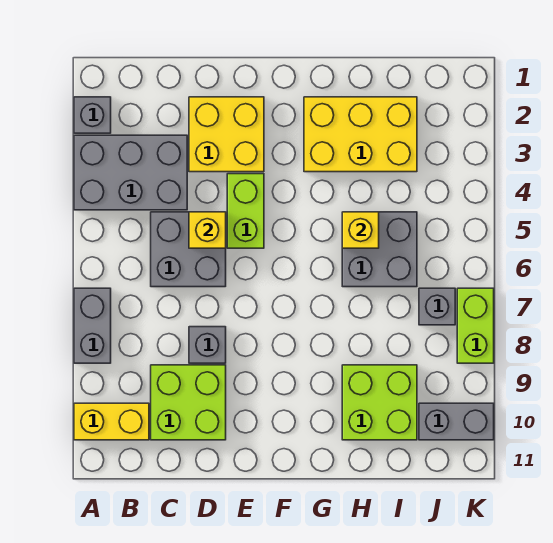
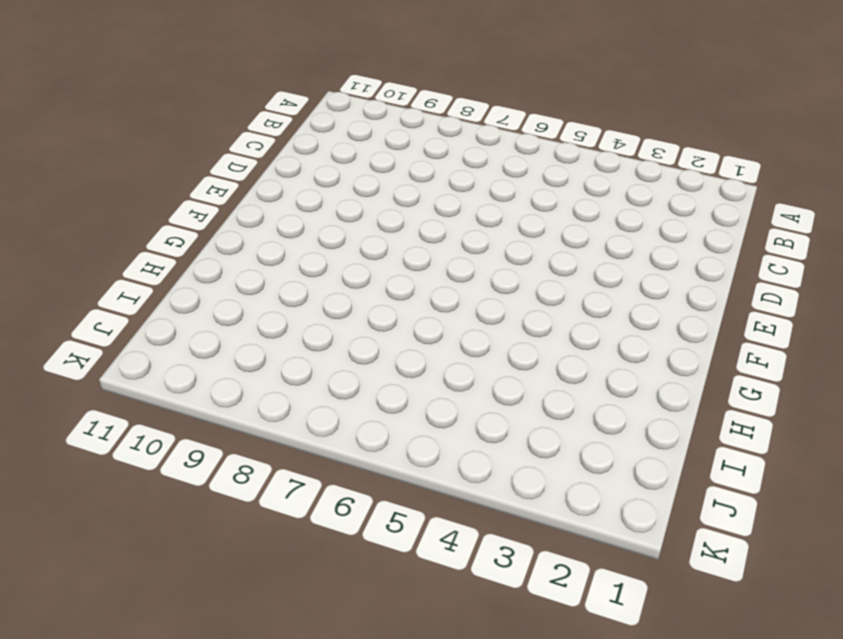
none -> grey 1x1 brick [74,97,111,133]
none -> grey 2x3 brick [74,135,187,210]
none -> grey 1x2 brick [74,288,111,363]

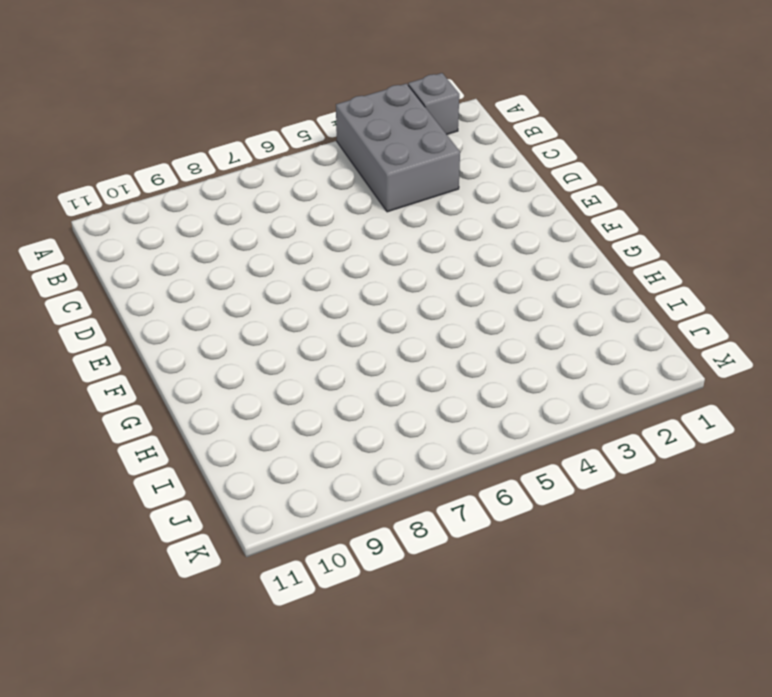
none -> grey 1x2 brick [74,288,111,363]
none -> yellow 1x2 brick [74,403,149,440]
none -> grey 2x2 brick [151,212,226,287]

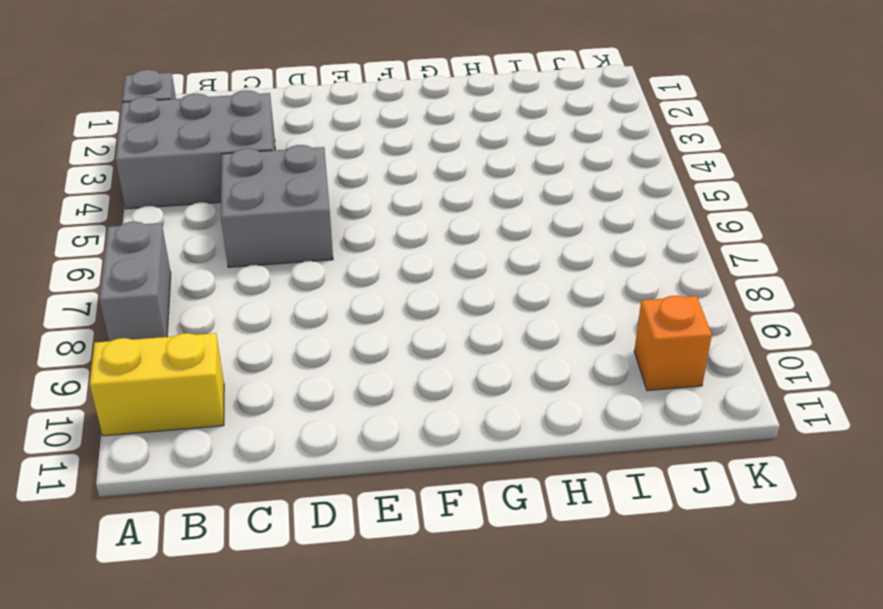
orange 1x1 brick [634,296,712,391] -> grey 1x2 brick [419,403,494,440]
none -> lime 2x2 brick [151,365,226,440]
none -> yellow 2x2 brick [189,97,264,172]
none -> grey 1x1 brick [189,327,226,363]

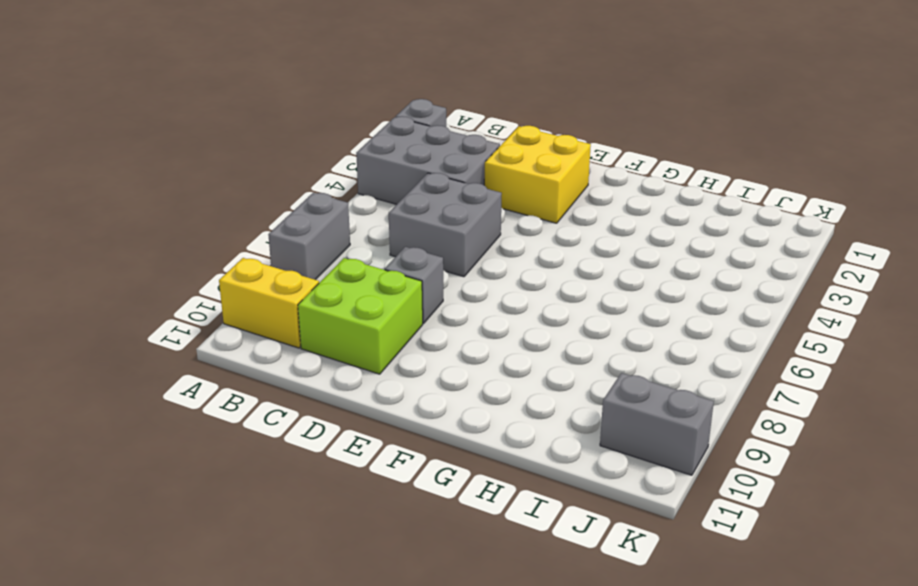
none -> lime 1x2 brick [227,174,264,248]
none -> yellow 2x3 brick [304,97,417,172]
none -> grey 2x2 brick [342,212,417,287]

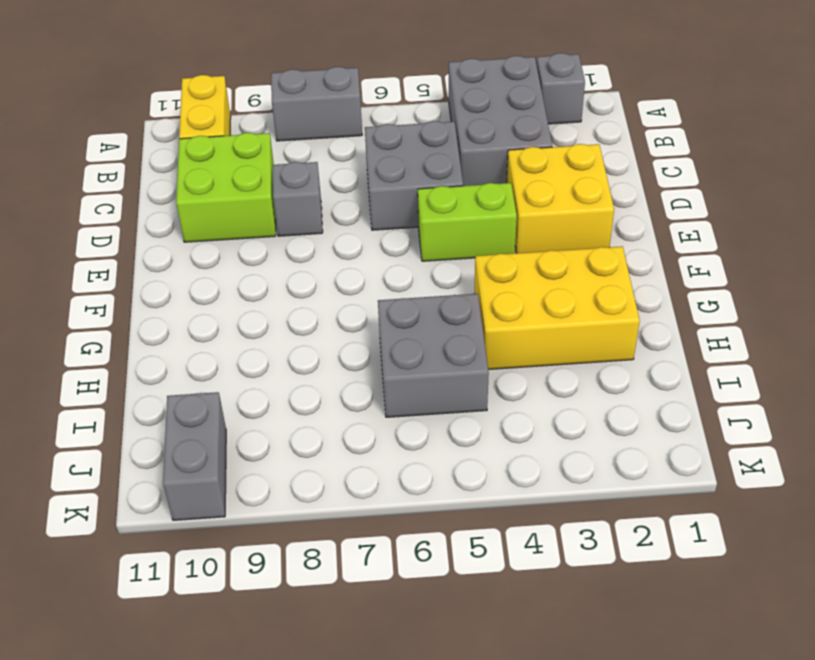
yellow 2x3 brick [474,246,640,369] -> yellow 2x3 brick turned to [304,97,417,172]
none -> lime 2x2 brick [342,365,417,440]
none -> grey 1x1 brick [419,288,455,325]
none -> lime 1x2 brick [457,288,494,363]

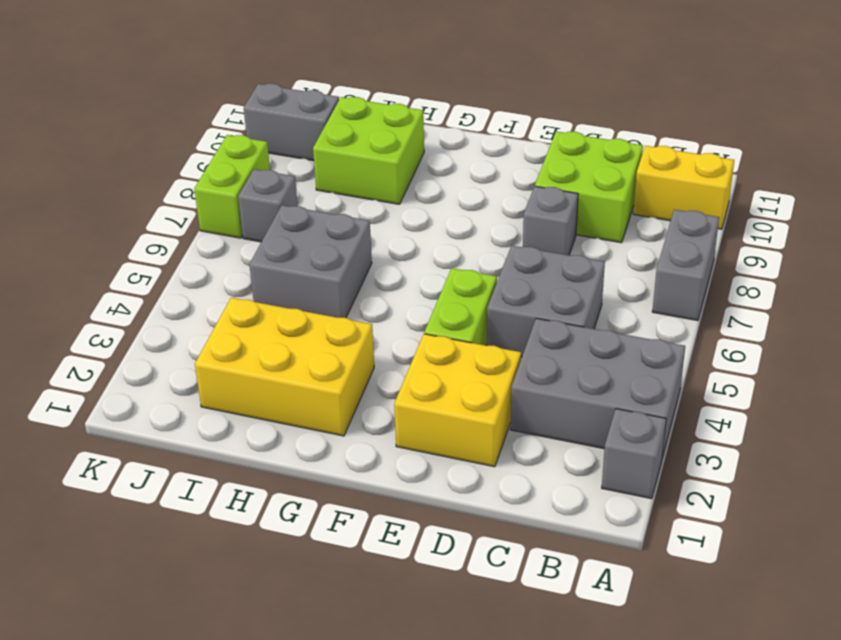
none -> yellow 1x1 brick [189,212,226,248]
none -> yellow 1x1 brick [342,212,379,248]

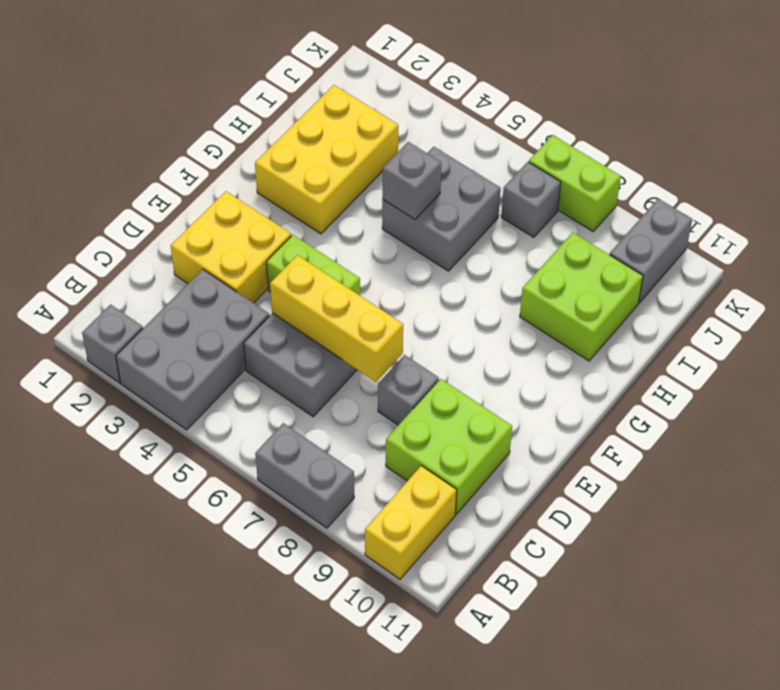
yellow 1x3 brick [270,255,403,382] -> yellow 1x1 brick [189,212,226,248]
grey 1x1 brick [382,142,441,219] -> yellow 1x1 brick [342,212,379,248]

